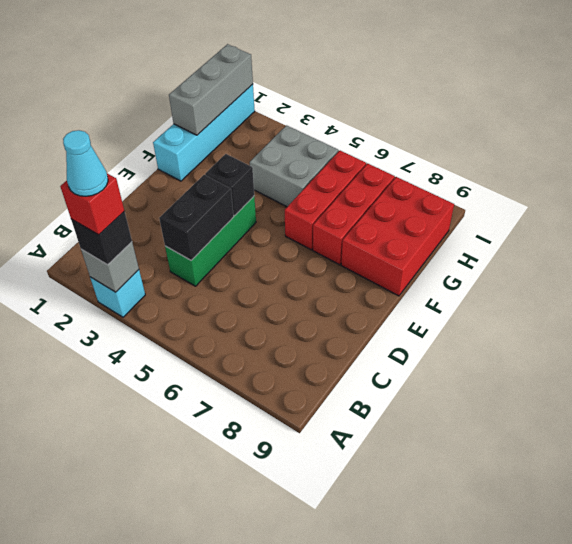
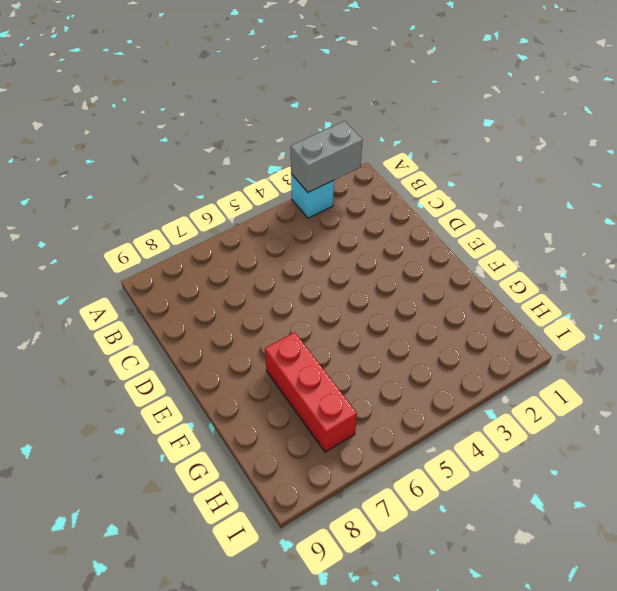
grey 1x2 brick [291,121,362,192] -> grey 1x1 brick [81,242,139,292]
none -> green 1x3 brick [165,197,256,286]
none -> cyan 1x4 brick [153,84,255,181]
none -> red 1x3 brick [285,151,366,250]

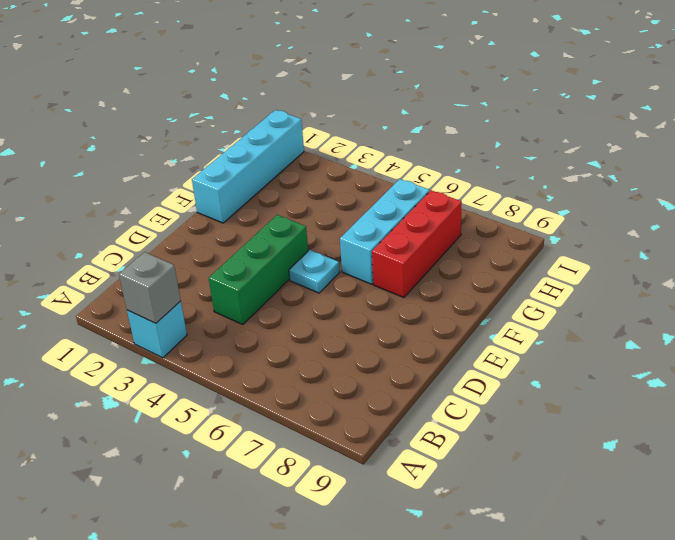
cyan 1x1 plate [289,250,340,293] -> none
cyan 1x3 brick [340,179,429,284] -> red 1x3 brick [285,151,366,250]
none -> red 2x3 brick [341,177,454,296]
none -> grey 2x2 brick [250,125,338,207]
none -> black 1x2 brick [159,175,234,260]

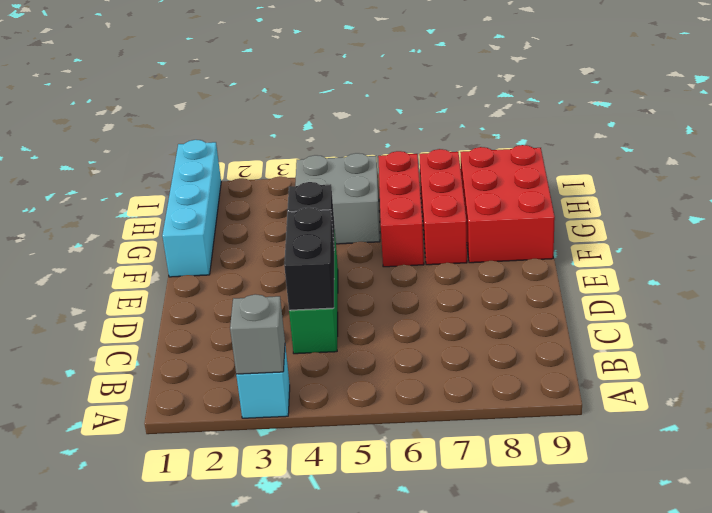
none -> grey 1x3 brick [169,44,253,135]
none -> black 1x1 brick [71,211,132,265]
none -> red 1x1 brick [60,174,124,235]

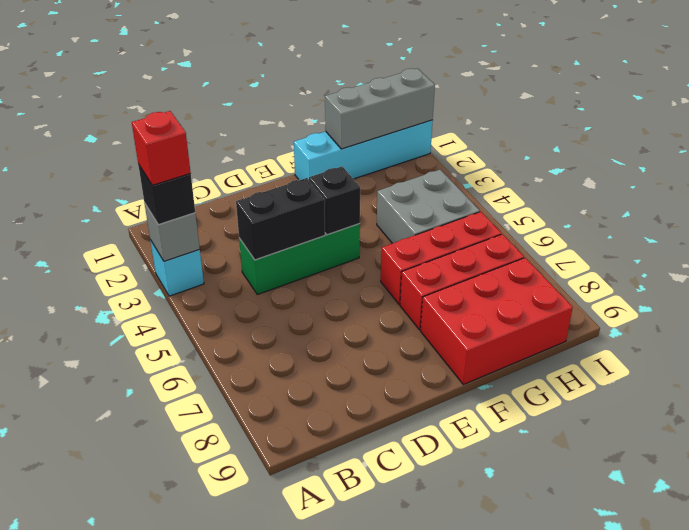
none -> cyan 1x1 cone [63,130,108,196]

